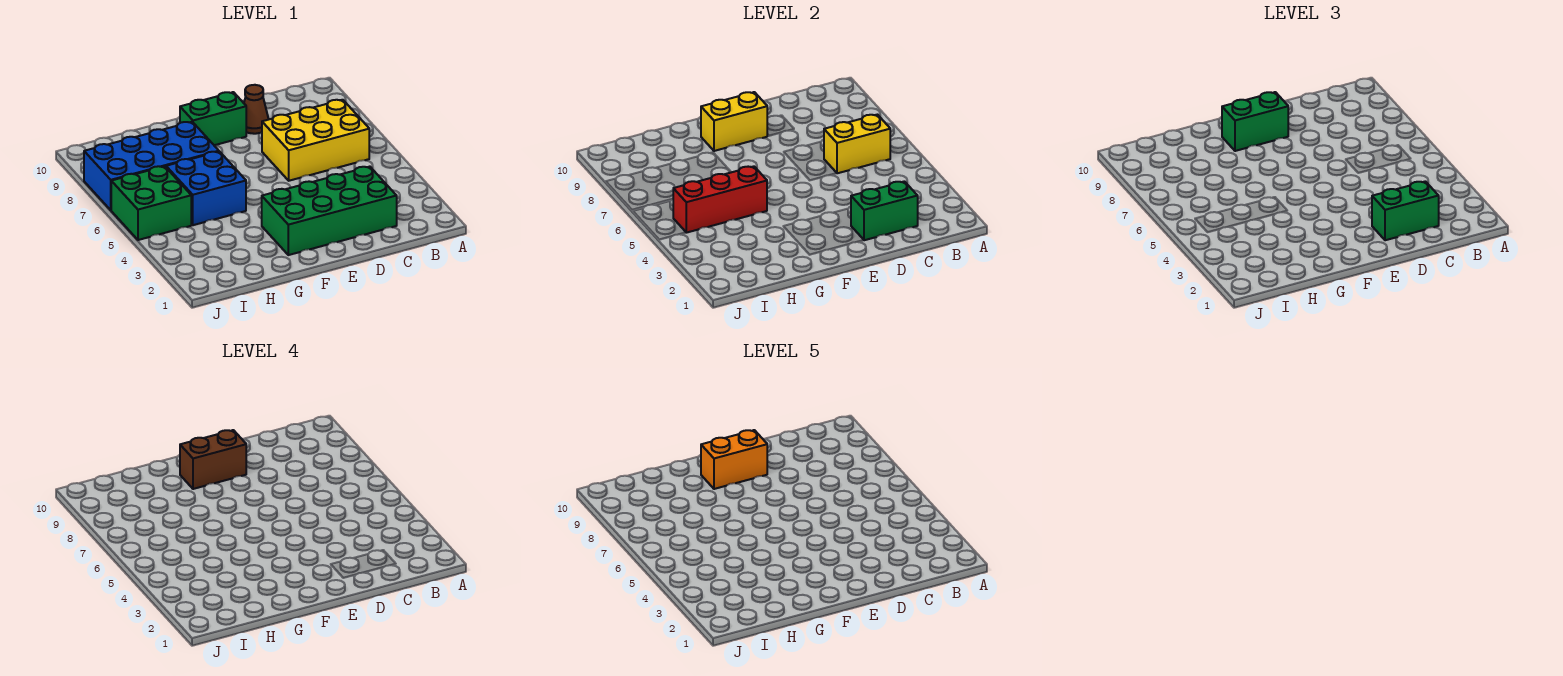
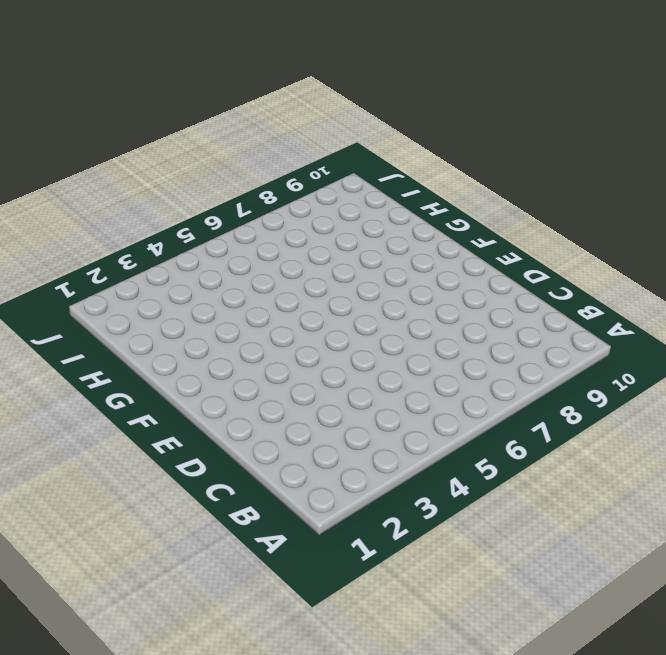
none -> yellow 2x3 brick [262,100,369,181]
none -> green 2x4 brick [262,167,397,255]
none -> brown 1x1 cone [244,85,269,134]

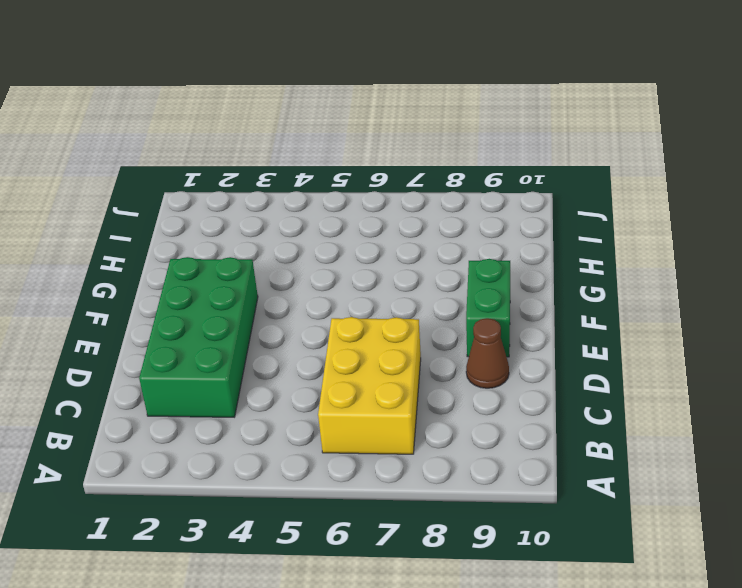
none -> blue 2x2 brick [166,152,246,225]
none -> blue 2x4 brick [84,122,219,210]
none -> green 2x2 brick [111,166,191,240]

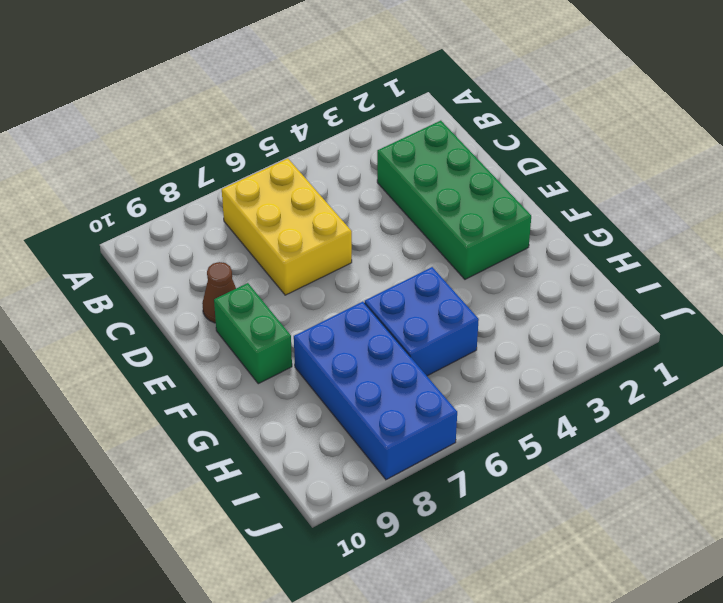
none -> green 2x2 brick [111,166,191,240]
none -> yellow 1x2 brick [824,115,890,173]
none -> green 1x2 brick [851,181,918,240]

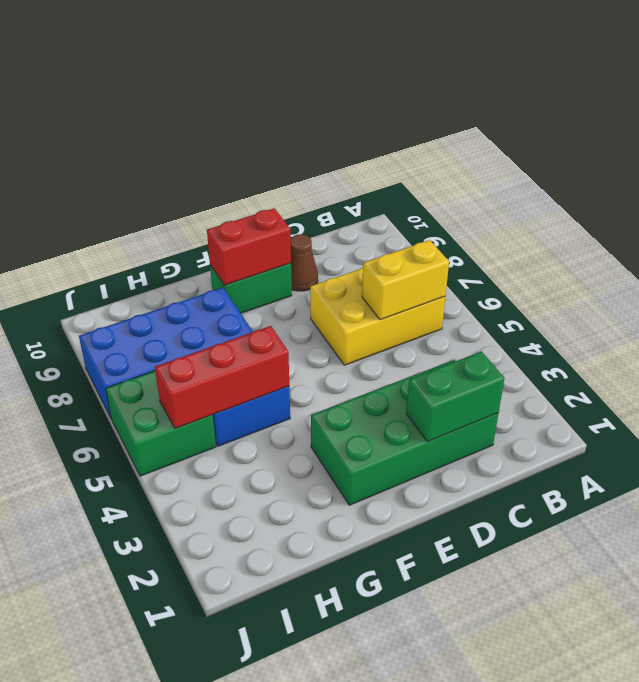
red 1x2 brick [207,208,291,285] -> yellow 1x2 brick [701,92,767,151]
none -> green 1x2 brick [1372,181,1439,240]
none -> green 1x2 brick [1222,92,1288,151]
none -> brown 1x2 brick [180,430,246,489]

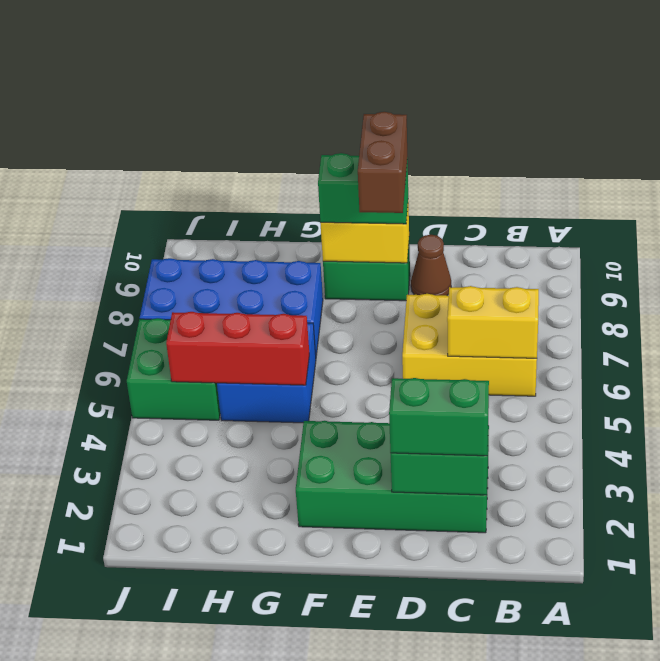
brown 1x2 brick [358,112,407,213] -> brown 1x2 brick turned to [180,430,246,489]
none -> orange 1x2 brick [701,430,767,489]

